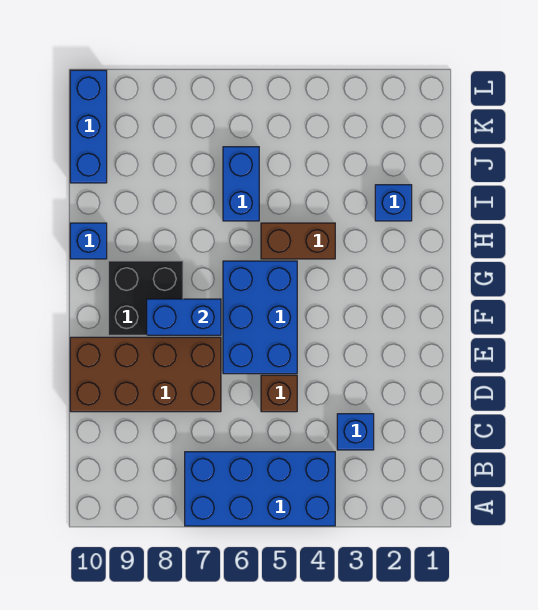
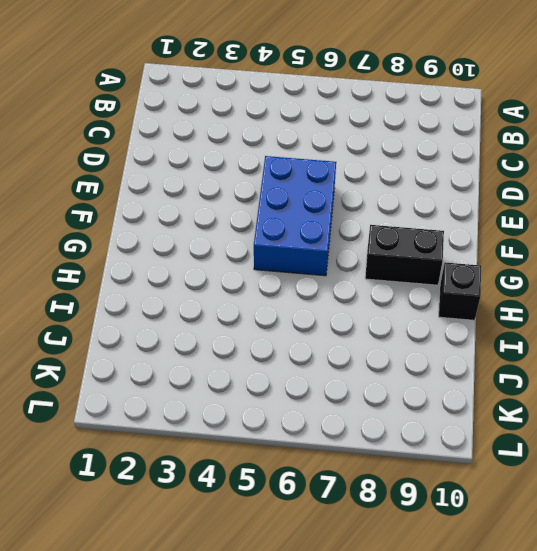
black 1x2 brick [365,225,444,285] -> black 2x2 brick [108,261,183,335]
black 1x1 brick [439,263,481,320] -> blue 1x1 brick [70,223,107,259]
none -> blue 2x4 brick [185,452,335,526]
none -> blue 1x1 brick [337,414,374,450]
none -> brown 1x1 brick [261,375,297,412]

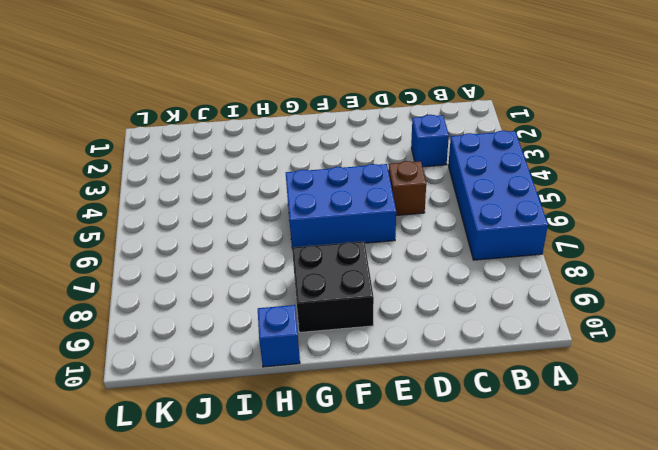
none -> brown 2x4 brick [70,337,221,412]
none -> brown 1x2 brick [261,223,335,259]
none -> blue 1x1 brick [375,185,412,221]

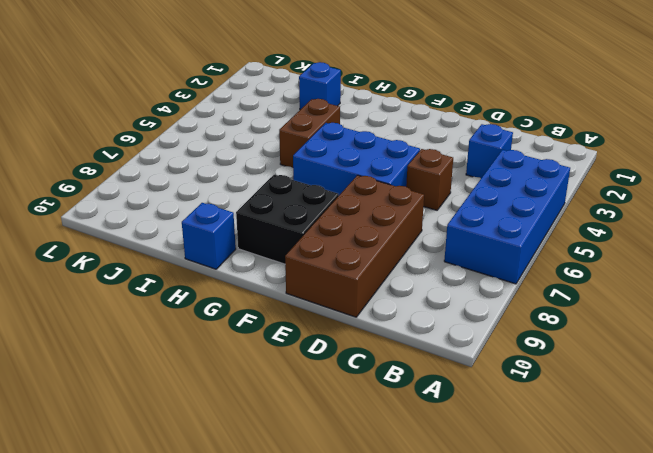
none -> blue 1x2 brick [223,147,259,221]
none -> blue 1x3 brick [70,70,107,183]
none -> blue 1x2 brick [147,299,221,335]

